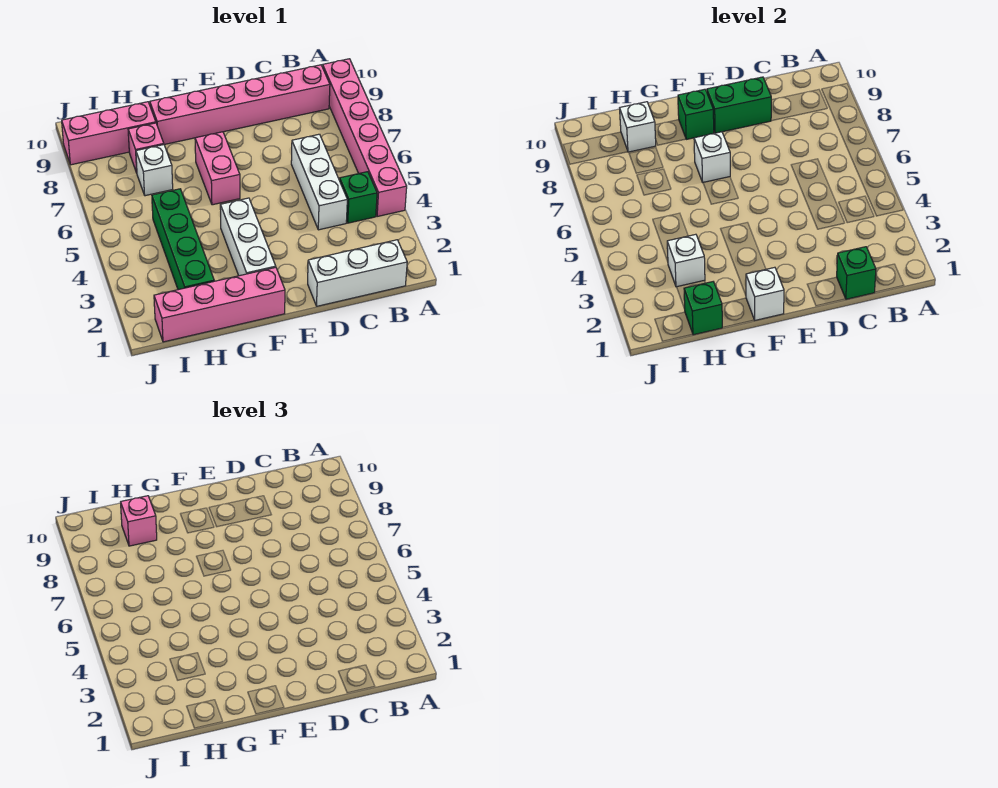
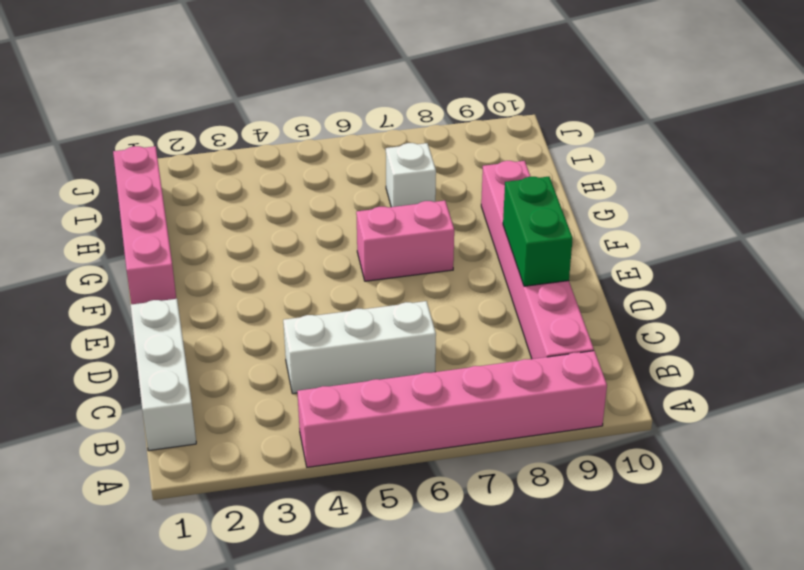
none -> green 1x1 brick [340,172,377,223]
none -> white 1x3 brick [220,198,276,276]
none -> green 1x4 brick [152,189,214,290]

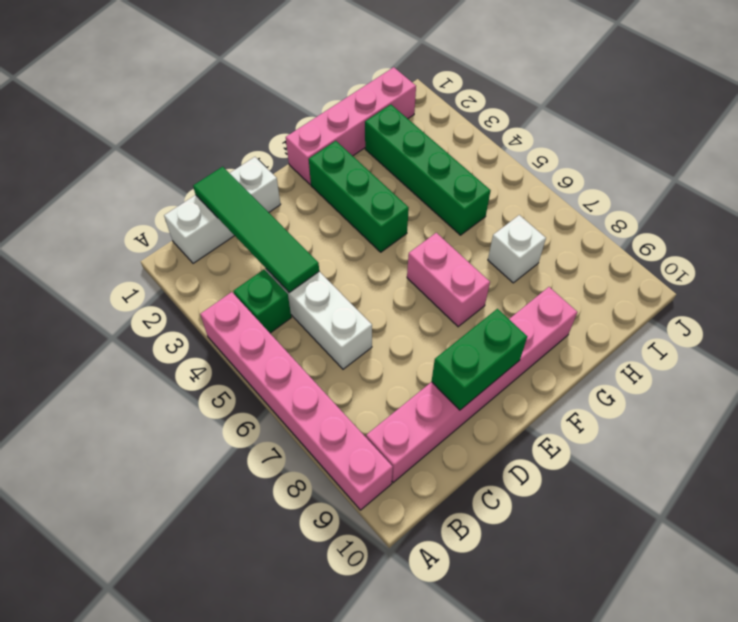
green 1x4 tile [193,167,319,293] -> green 1x1 brick [837,247,876,299]
green 1x3 brick [309,141,409,252] -> white 1x3 brick [220,198,276,276]
none -> pink 1x1 brick [128,123,164,173]
none -> pink 1x3 brick [62,102,156,165]
none -> white 1x1 brick [746,267,784,320]

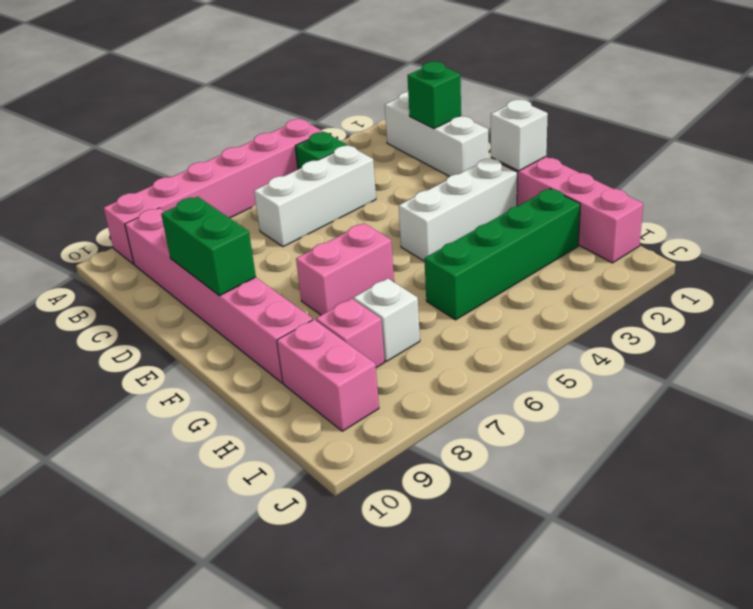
pink 1x2 brick [277,320,379,431] -> pink 1x3 brick [62,102,156,165]
none -> white 1x1 brick [694,132,730,182]
none -> green 1x1 brick [678,89,714,139]
none -> green 1x1 brick [684,282,723,335]

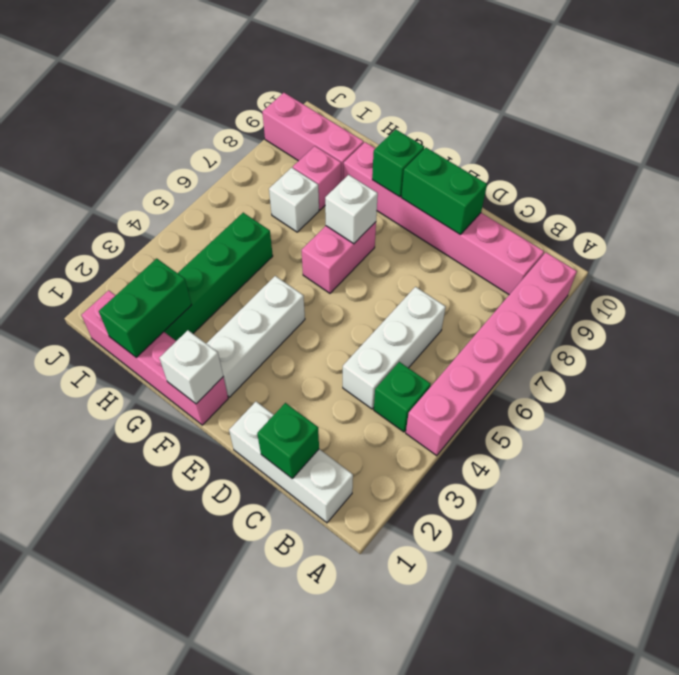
green 1x2 brick [99,259,192,357] -> green 1x1 brick [684,282,723,335]
none -> white 1x1 brick [667,234,705,287]
none -> white 1x1 brick [620,102,656,152]
none -> pink 1x1 brick [121,496,157,546]

